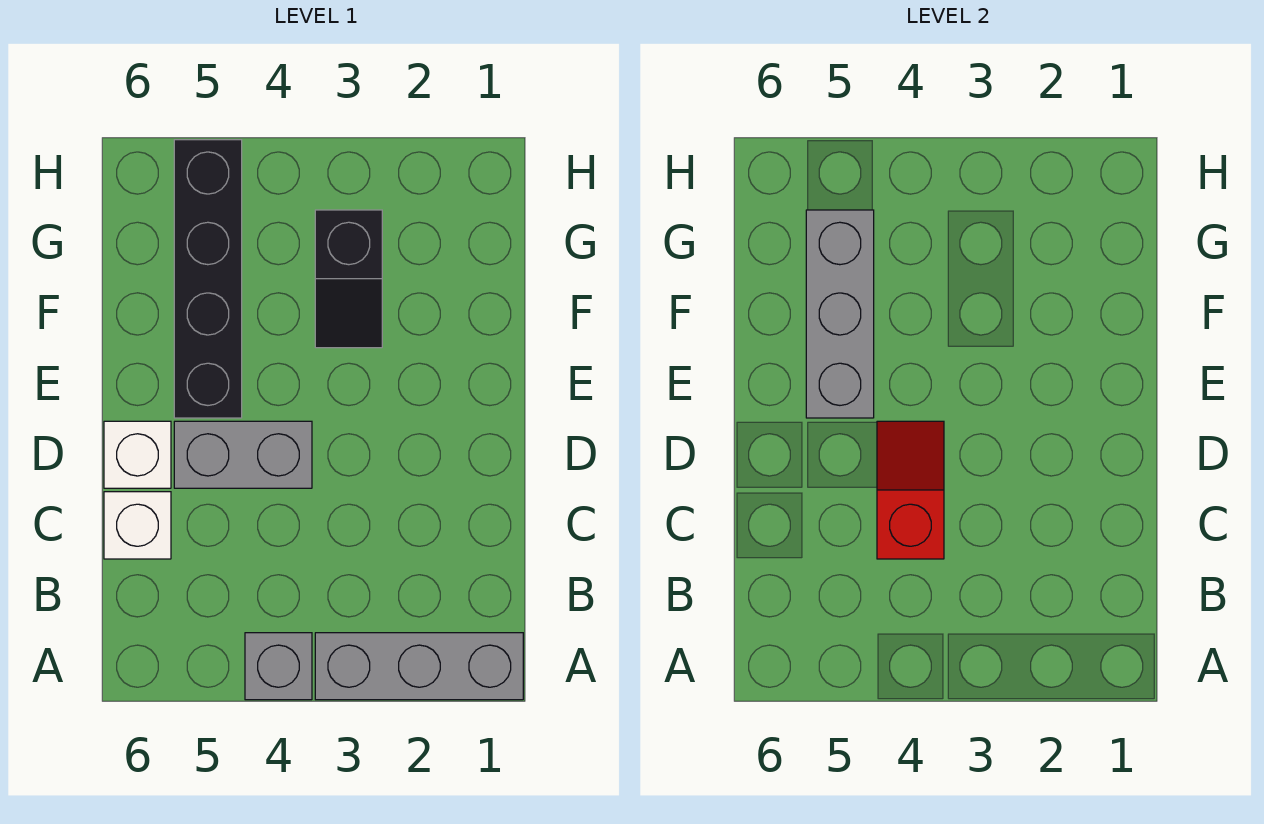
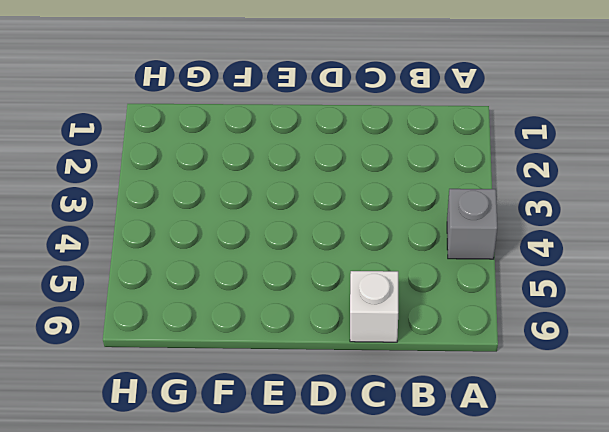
none -> grey 1x3 brick [315,633,523,700]
none -> grey 1x2 brick [174,421,312,488]

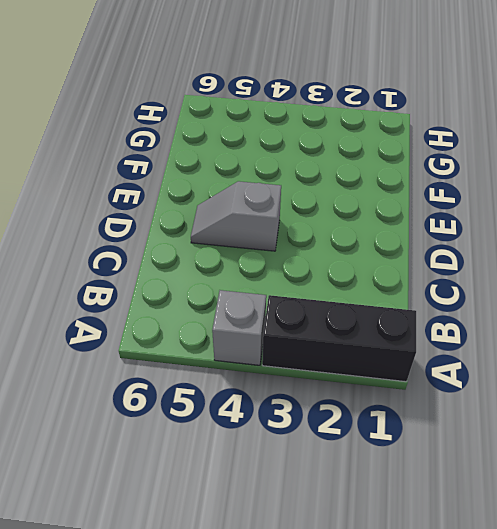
black 1x3 brick [262,295,416,382] -> grey 1x3 brick [315,633,523,700]
grey 1x2 slope [191,181,281,251] -> grey 1x2 brick [174,421,312,488]
none -> white 1x1 brick [104,492,171,559]
none -> white 1x1 brick [104,421,171,488]

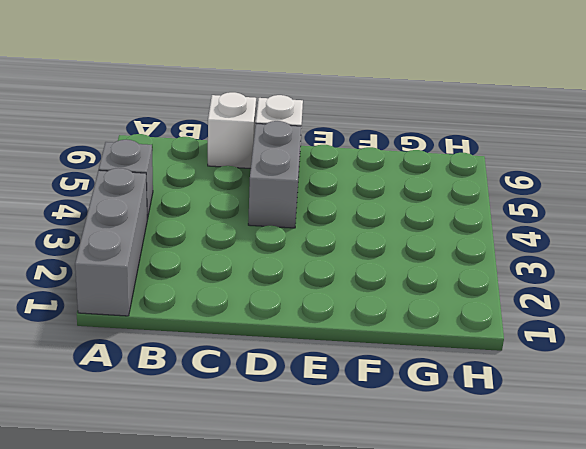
none -> black 1x4 brick [174,140,242,418]
none -> black 1x2 slope [315,210,382,348]

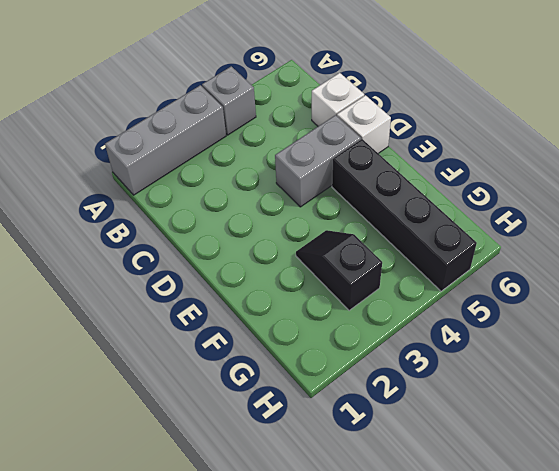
none -> red 1x2 slope [877,421,944,559]
none -> grey 1x3 brick [806,210,874,418]

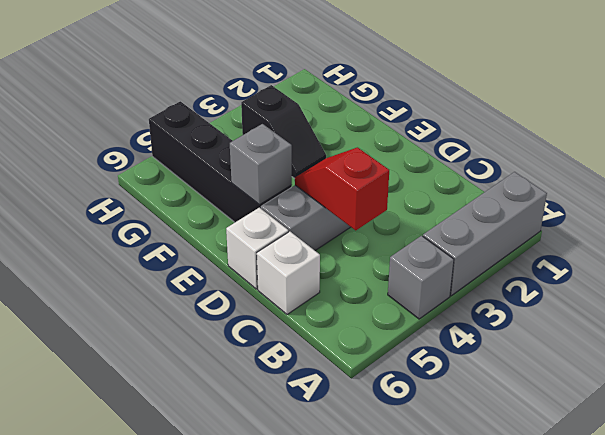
grey 1x1 brick [230,124,292,204] -> grey 1x3 brick [806,210,874,418]

